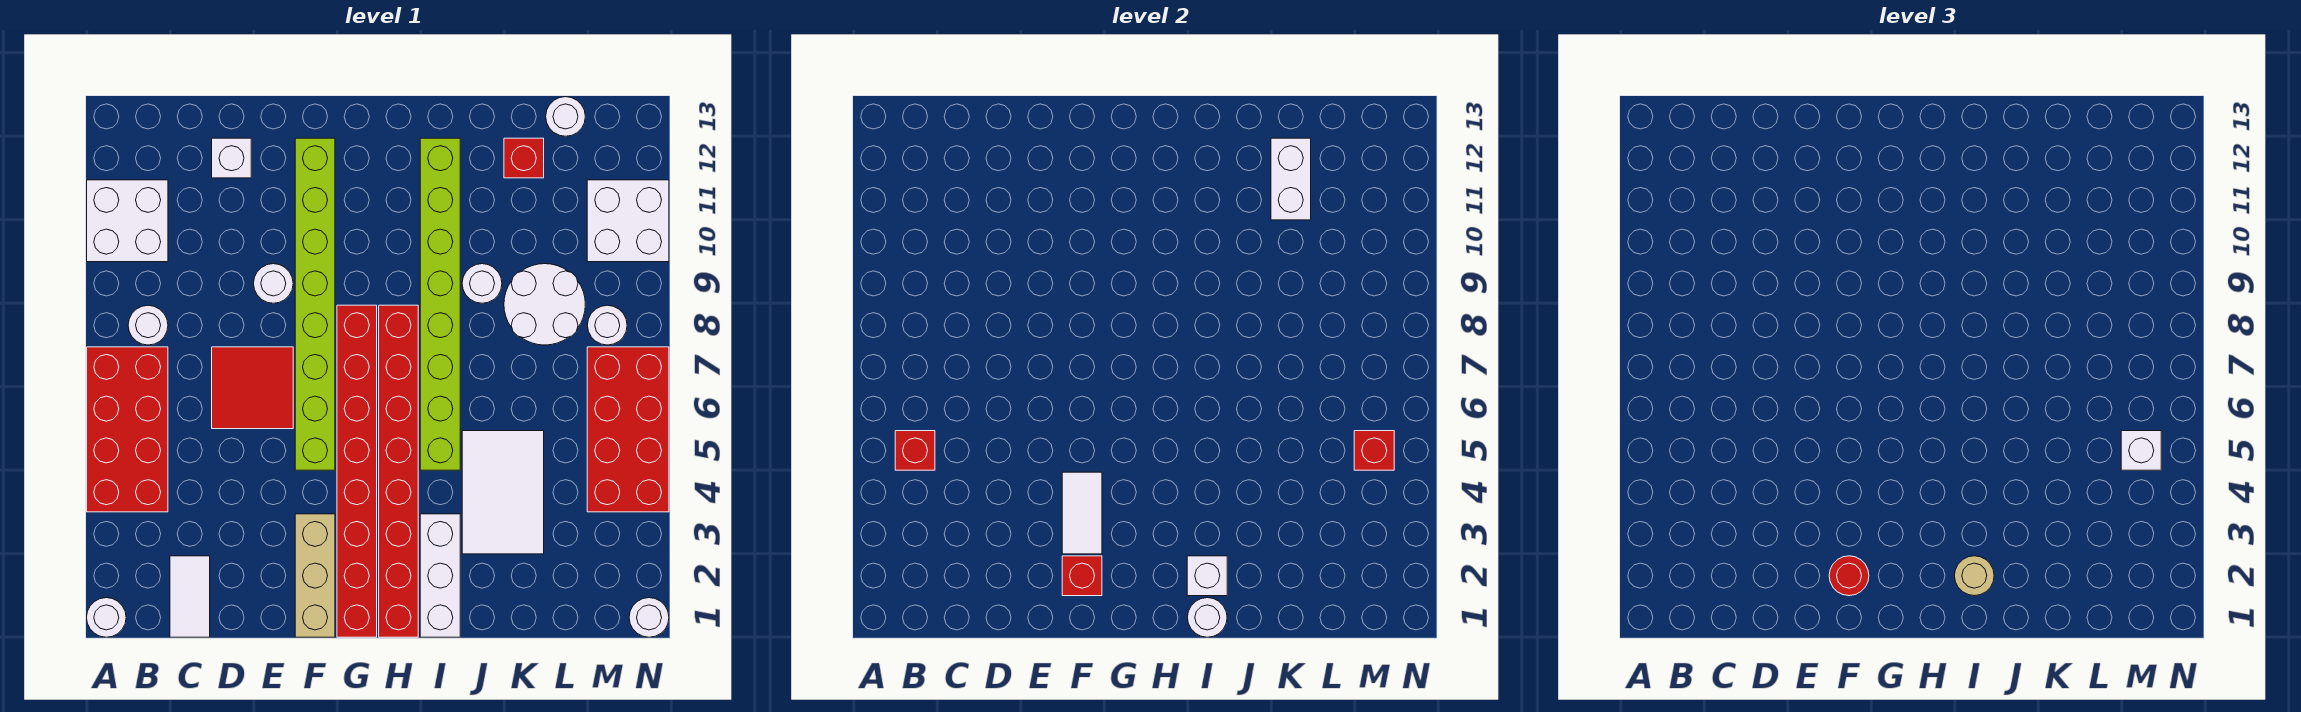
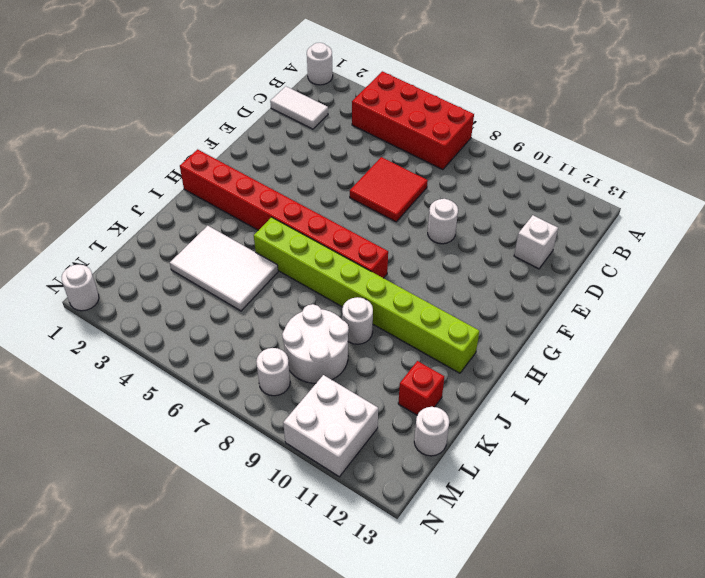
none -> white 2x2 brick [87,180,168,262]
none -> white 1x1 round brick [128,305,168,345]
none -> tan 1x3 brick [295,514,335,637]
none -> lime 1x8 brick [295,138,335,470]

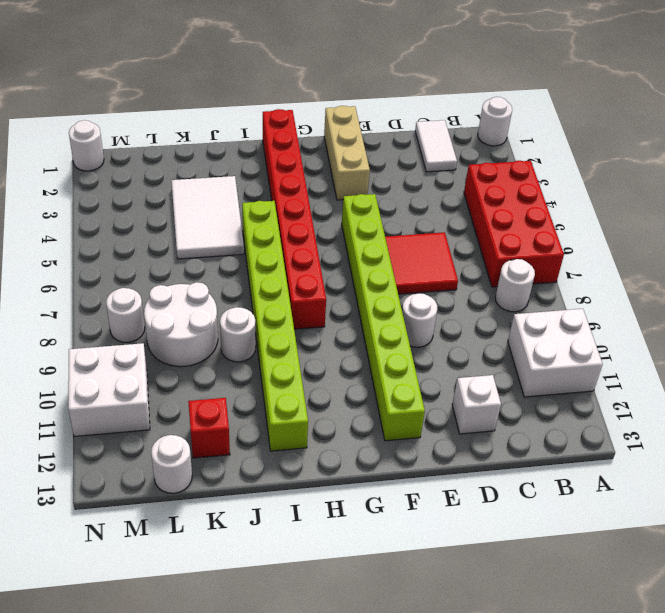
none -> red 1x8 brick [337,305,377,637]
none -> white 1x3 brick [420,514,460,637]
none -> red 2x4 brick [587,347,669,512]
none -> red 1x1 brick [895,431,935,470]

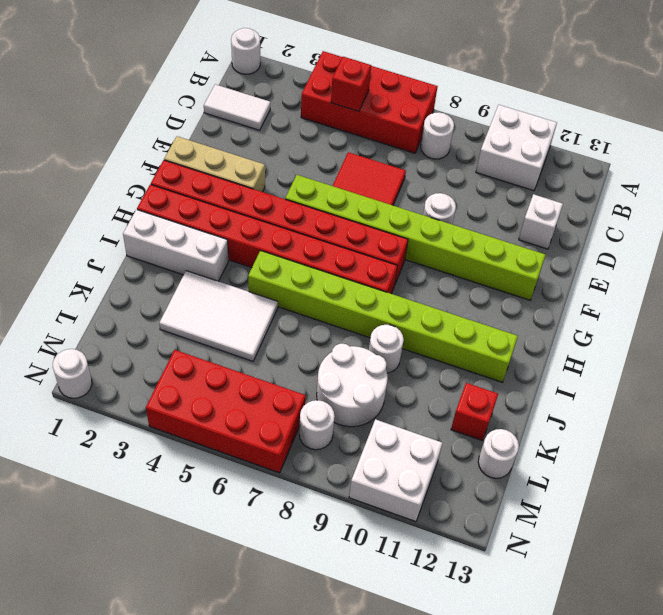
none -> red 1x1 brick [1062,556,1102,596]
none -> white 1x2 tile [1062,472,1102,554]
none -> white 1x1 round brick [1188,598,1227,637]
none -> white 1x1 brick [1187,556,1227,596]

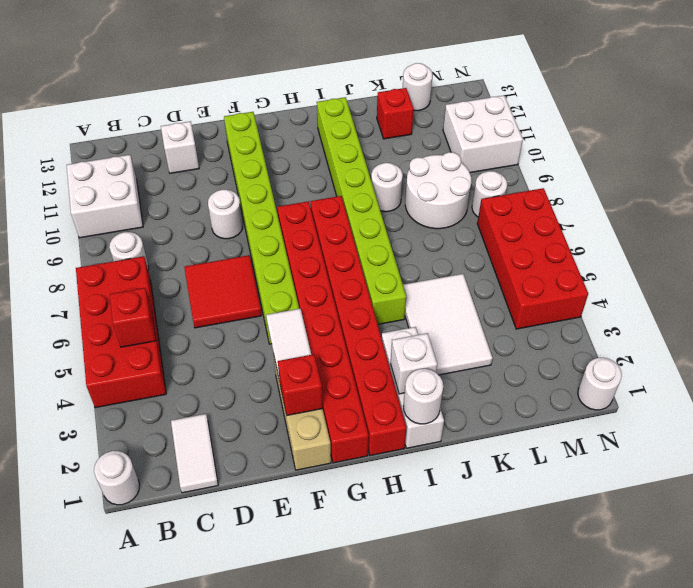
none -> white 1x2 brick [1271,138,1311,220]
none -> red 1x1 brick [1354,431,1394,470]
none -> red 1x1 round brick [1829,556,1869,596]
none -> tan 1x1 round brick [1955,556,1994,596]

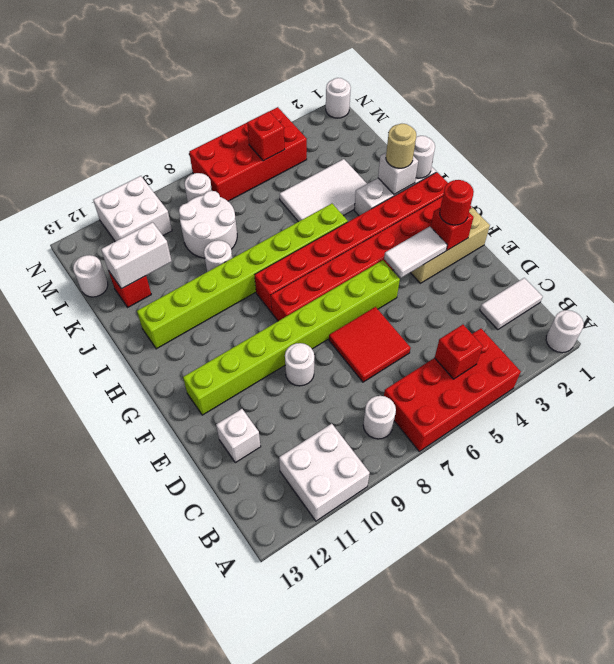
none -> white 1x1 brick [2121,431,2161,470]

